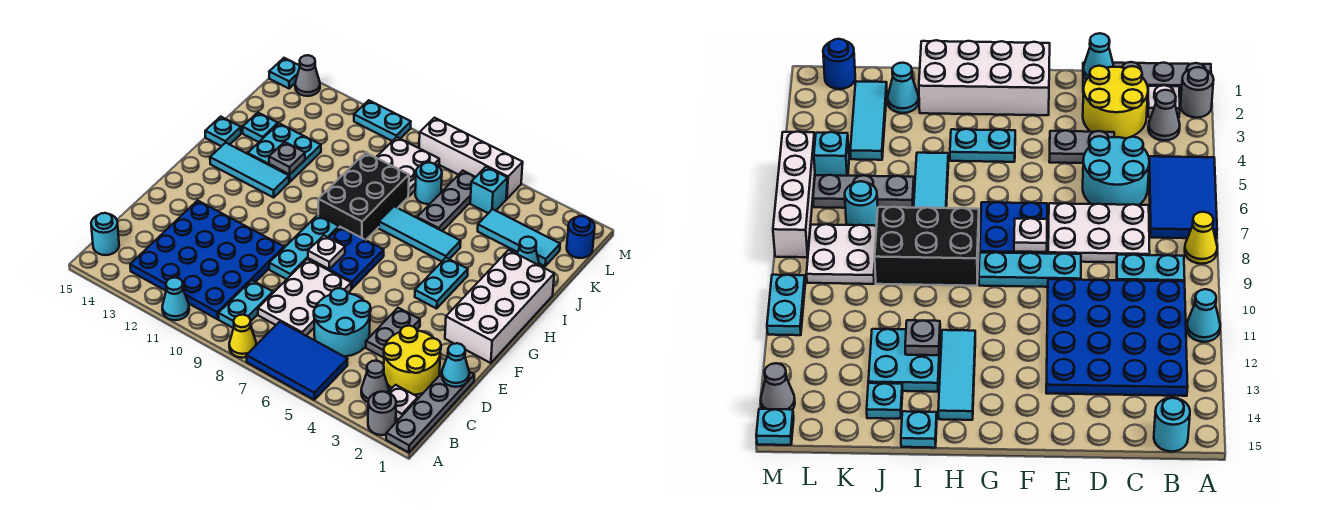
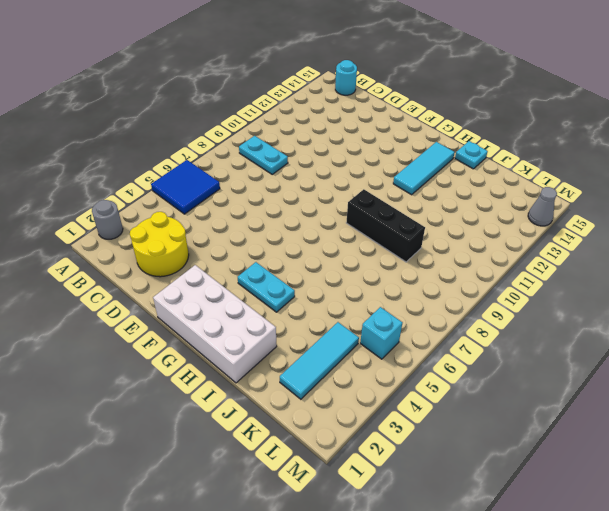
blue 2x2 tile [151,160,220,214] -> blue 2x3 tile [246,322,348,400]
black 1x3 brick [346,189,425,262] -> black 2x3 brick [318,153,409,240]
none -> grey 1x4 plate [386,372,474,452]
none -> yellow 1x1 cone [229,315,256,358]
none -> cyan 1x1 cone [162,278,189,320]
none -> white 1x1 plate [388,385,418,419]

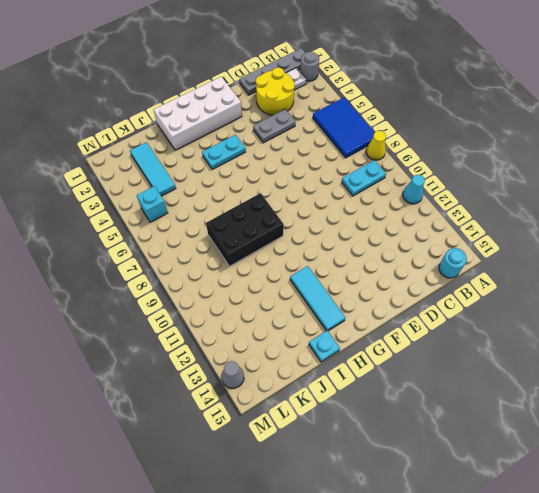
none -> grey 1x1 cone [361,361,389,402]
none -> blue 4x4 plate [130,201,284,319]
none -> cyan 2x2 round brick [314,288,371,356]
none -> white 2x3 plate [258,259,351,335]

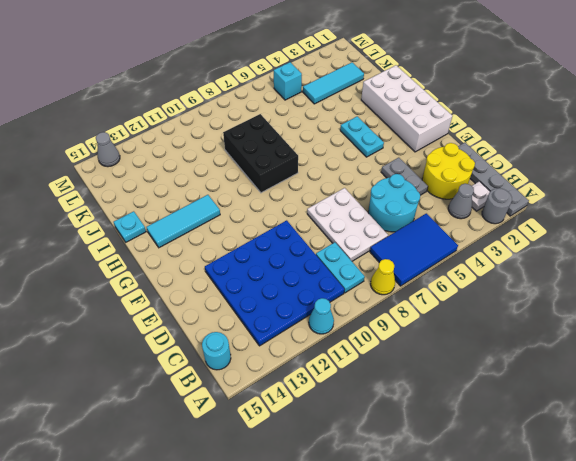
none -> cyan 1x3 plate [269,215,339,279]
none -> blue 2x2 plate [308,227,384,289]
none -> cyan 1x3 tile [379,206,461,261]
none -> cyan 2x2 plate [248,123,321,182]

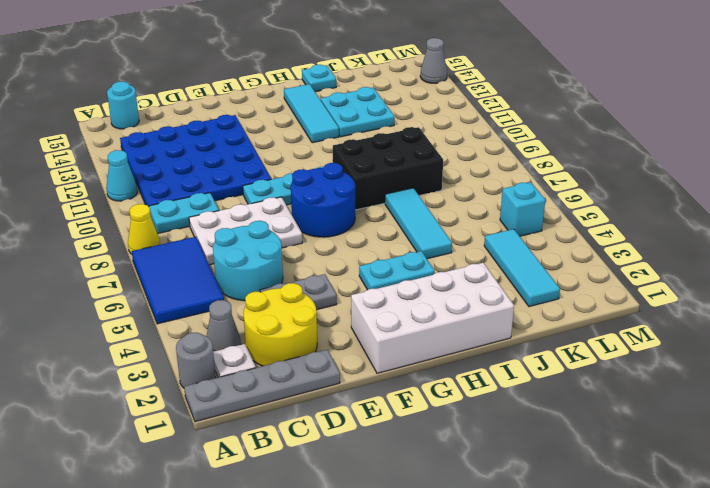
blue 2x2 round brick [291,163,355,237] -> blue 2x2 plate [308,227,384,289]
none -> cyan 1x1 cone [517,237,540,266]
none -> grey 1x3 plate [417,171,475,231]
none -> cyan 1x1 plate [243,113,278,142]
none -> cyan 1x1 round brick [415,162,442,204]

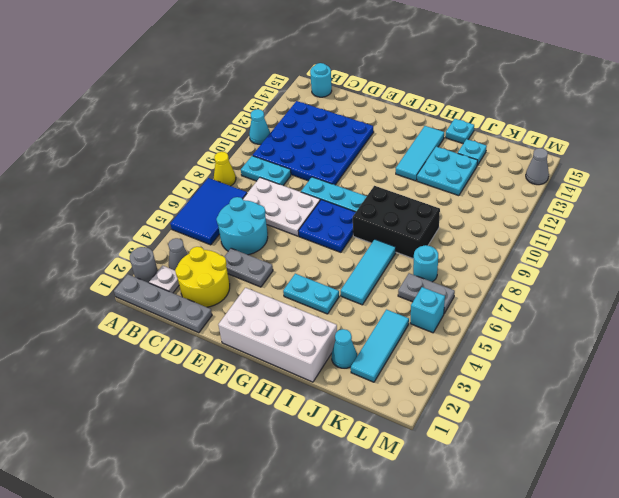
grey 1x2 plate [398,273,455,313] -> grey 1x3 plate [417,171,475,231]
none -> white 2x2 plate [376,137,439,196]
none -> blue 1x1 round brick [567,216,595,258]
none -> white 1x4 brick [419,118,523,199]
none -> cyan 1x2 plate [354,100,411,141]

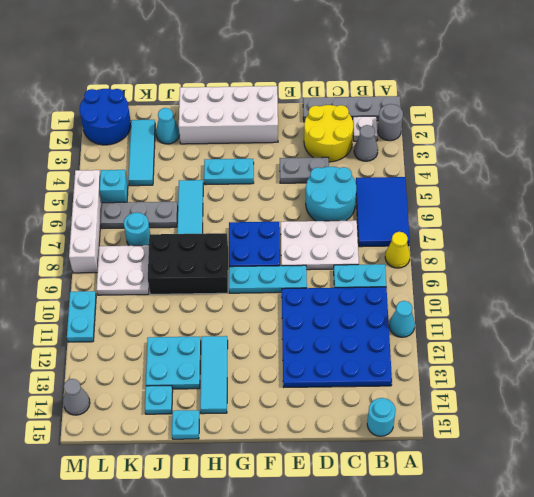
blue 2x2 round brick [80,89,131,145] -> blue 1x1 round brick [567,216,595,258]
none -> cyan 1x1 plate [269,58,300,88]
none -> cyan 1x1 cone [442,343,469,387]
none -> white 1x1 plate [308,235,345,269]
none -> grey 1x1 plate [269,142,305,174]

